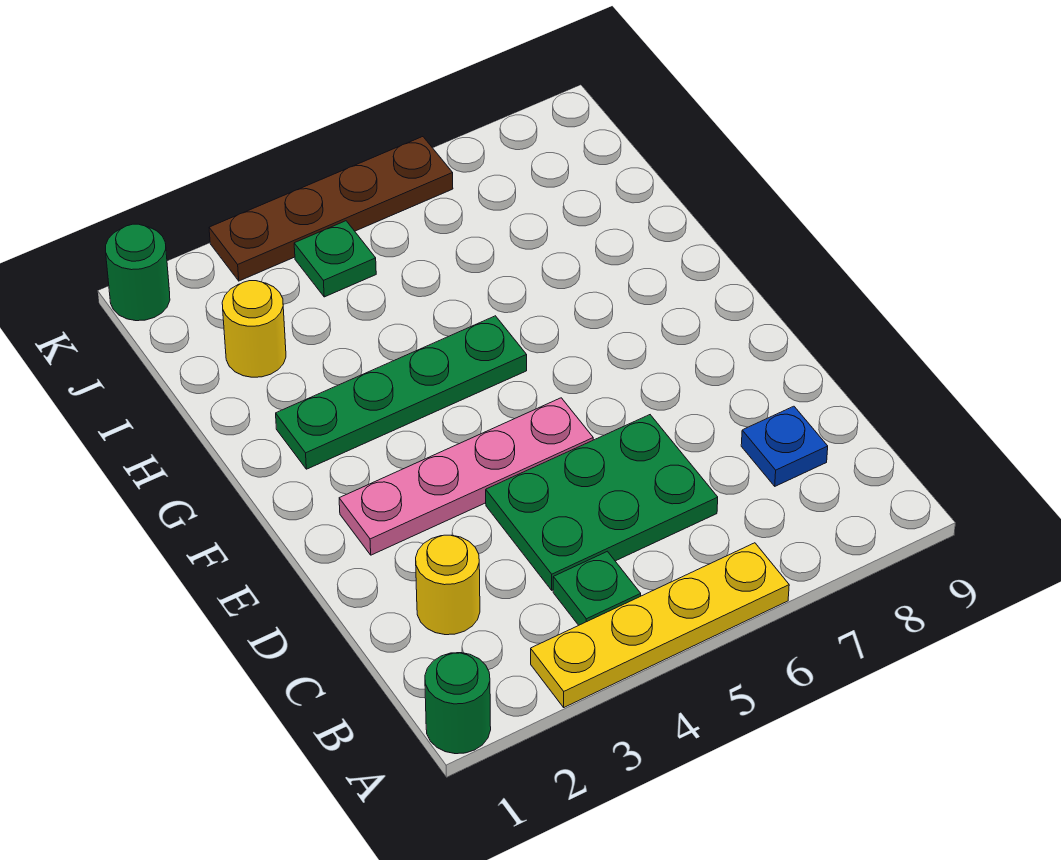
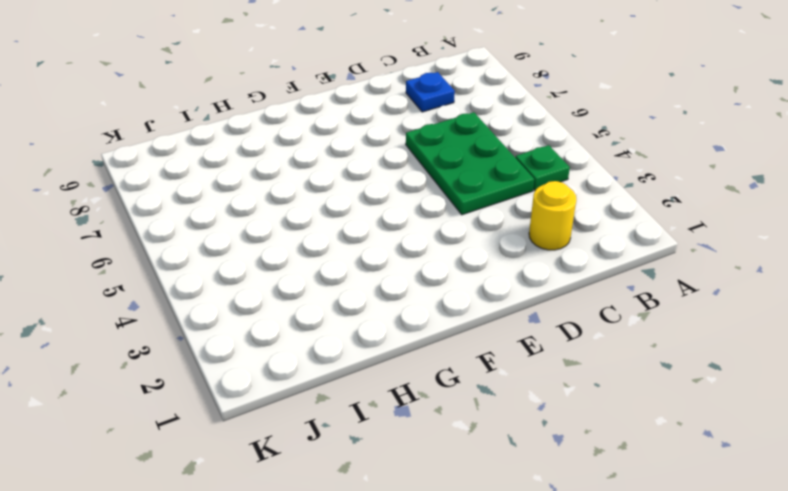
none -> green 1x1 round brick [425,653,491,754]
none -> yellow 1x4 plate [531,543,789,707]
none -> pink 1x4 plate [339,398,593,555]

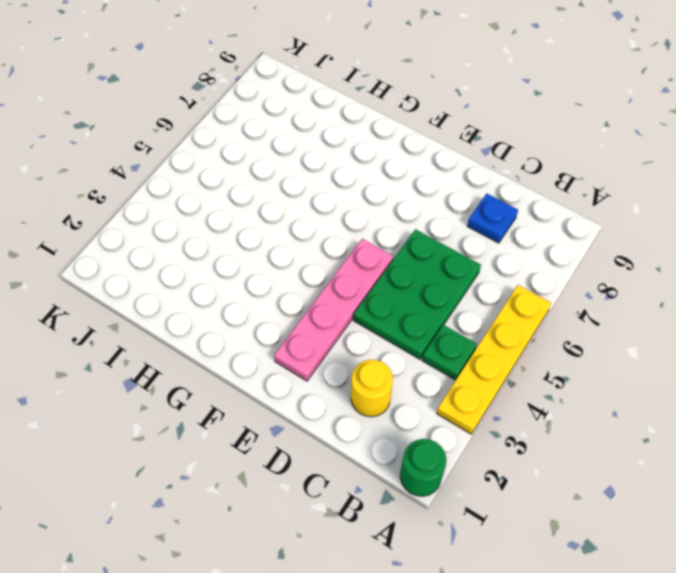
none -> green 1x4 plate [276,316,527,469]
none -> yellow 1x1 round brick [222,281,286,377]
none -> green 1x1 plate [294,221,376,297]

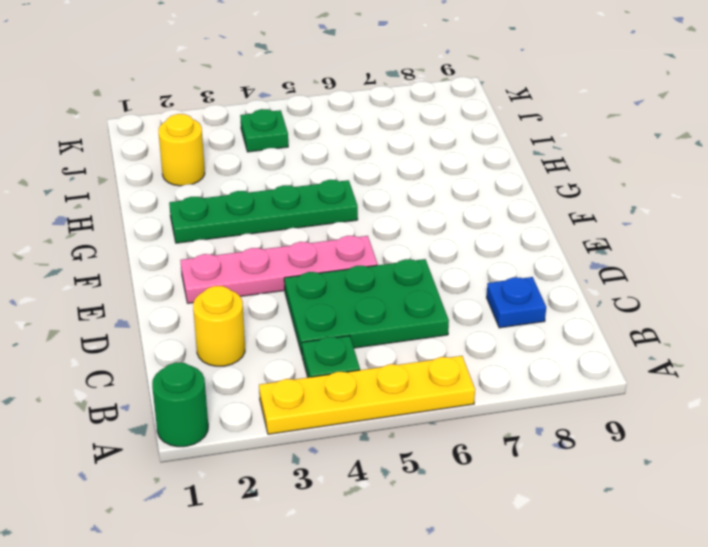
none -> green 1x1 round brick [106,224,170,321]
none -> brown 1x4 plate [209,137,453,281]

